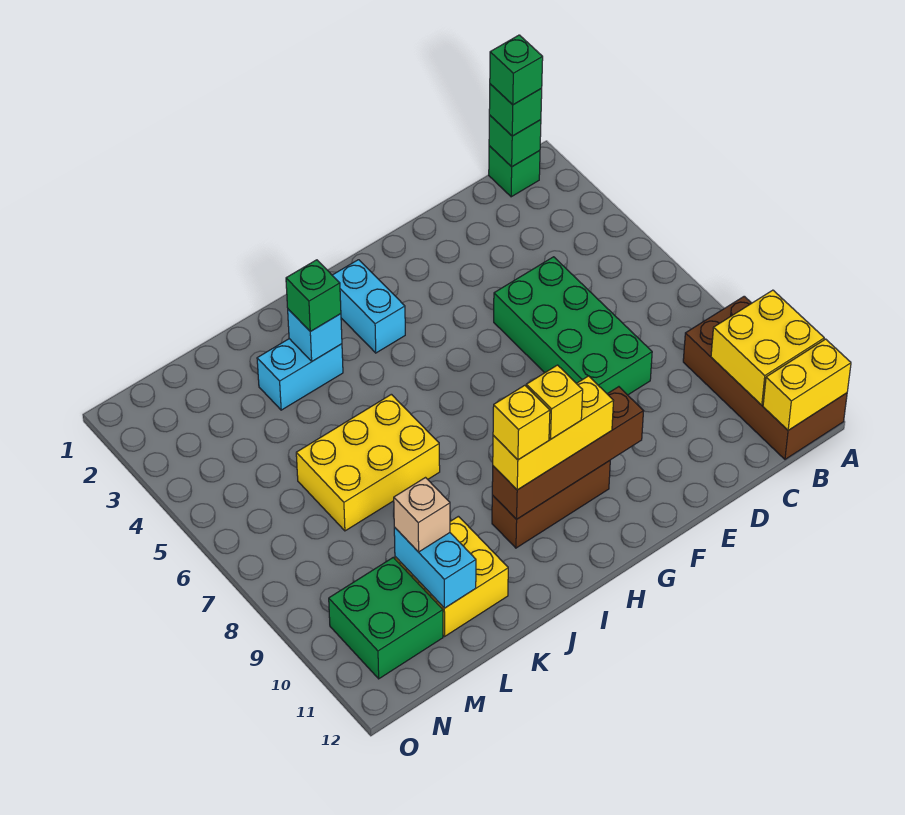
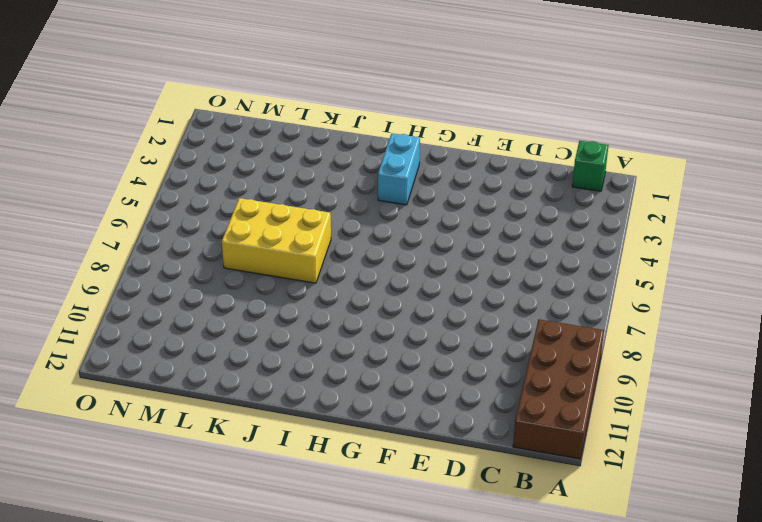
none -> green 2x4 brick [494,257,652,395]
none -> brown 1x3 brick [492,461,610,548]
none -> cyan 1x2 brick [257,339,343,410]

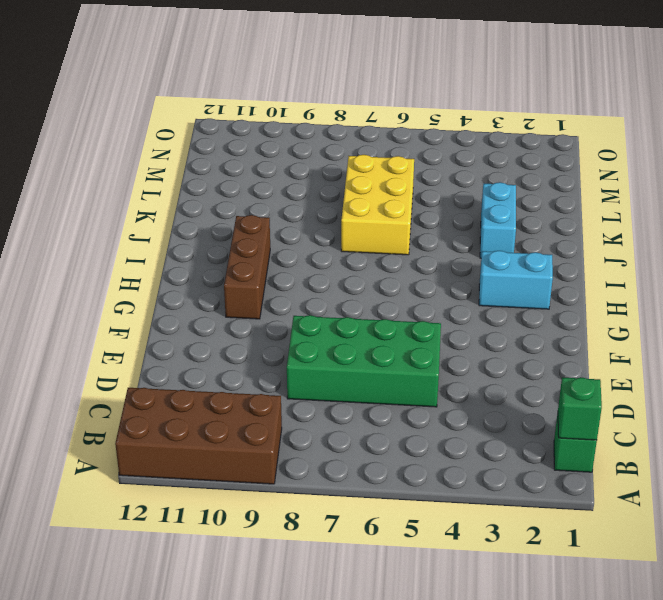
none -> yellow 2x2 brick [395,516,508,636]
none -> green 2x2 brick [329,557,443,679]
none -> yellow 2x2 brick [711,290,824,405]

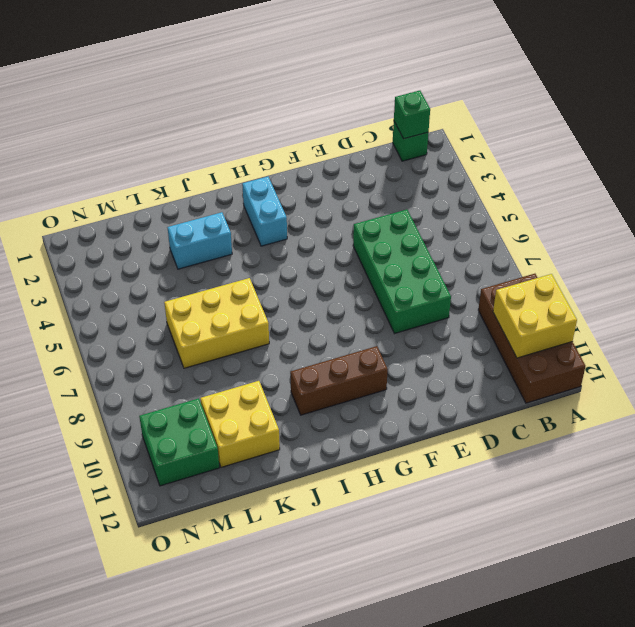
none -> yellow 1x2 brick [763,339,851,430]
none -> brown 1x4 brick [492,387,644,519]
none -> cyan 1x1 brick [288,309,342,361]

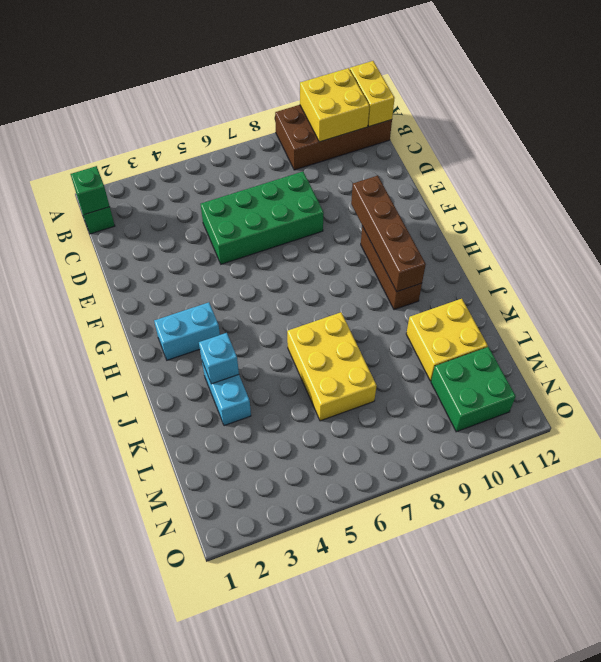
none -> cyan 1x2 brick [394,527,476,608]
none -> green 1x1 brick [489,84,542,136]
none -> yellow 1x3 brick [493,376,613,490]

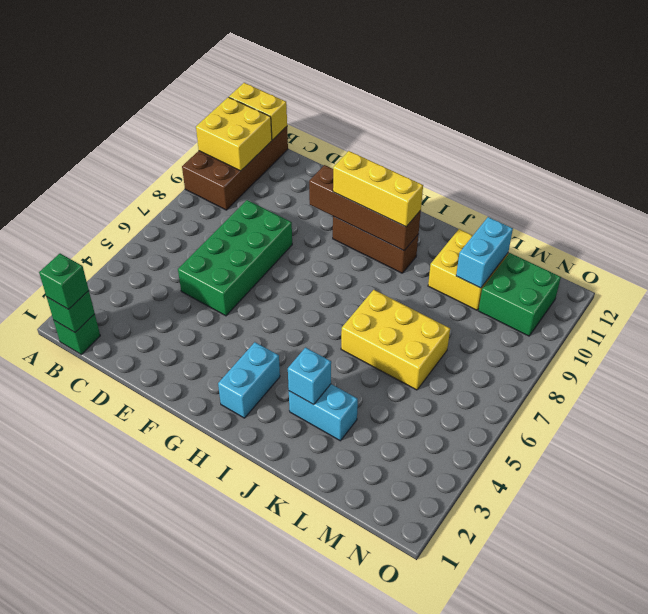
none -> green 1x1 brick [286,260,341,332]
none -> tan 1x1 brick [394,478,450,552]
none -> green 1x1 brick [490,35,543,105]

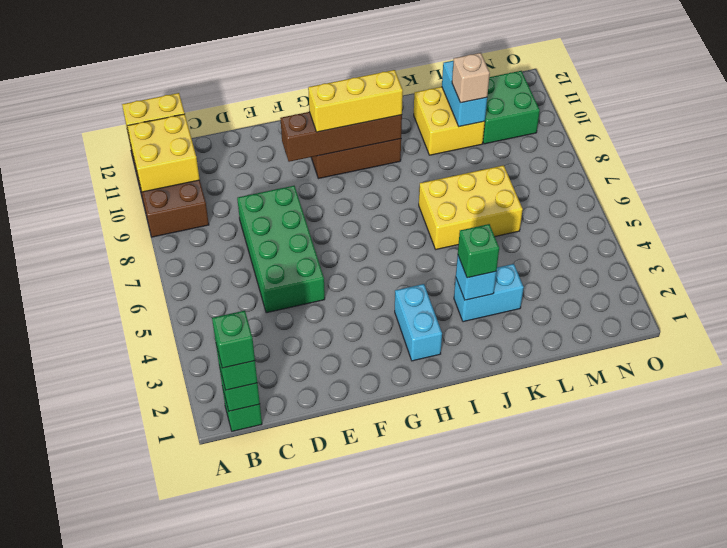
none -> yellow 1x1 brick [526,365,583,439]
none -> yellow 1x1 brick [493,385,550,460]

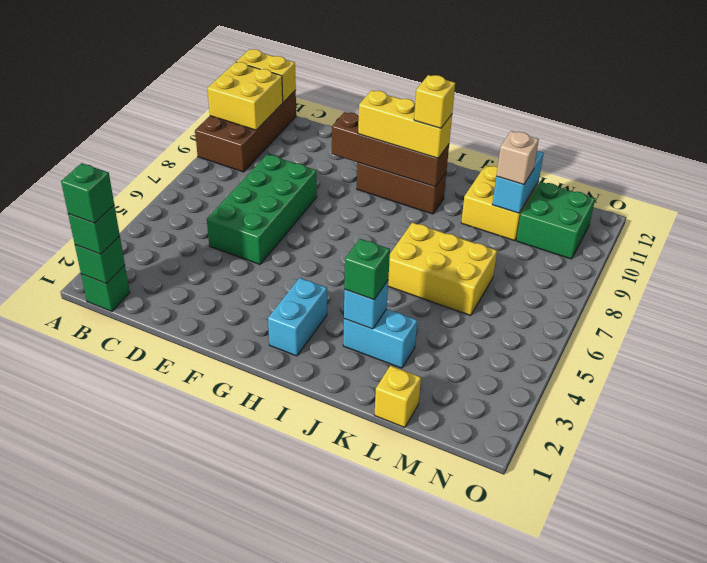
yellow 1x1 brick [374,366,421,428] -> yellow 1x1 brick moved to [526,365,583,439]

